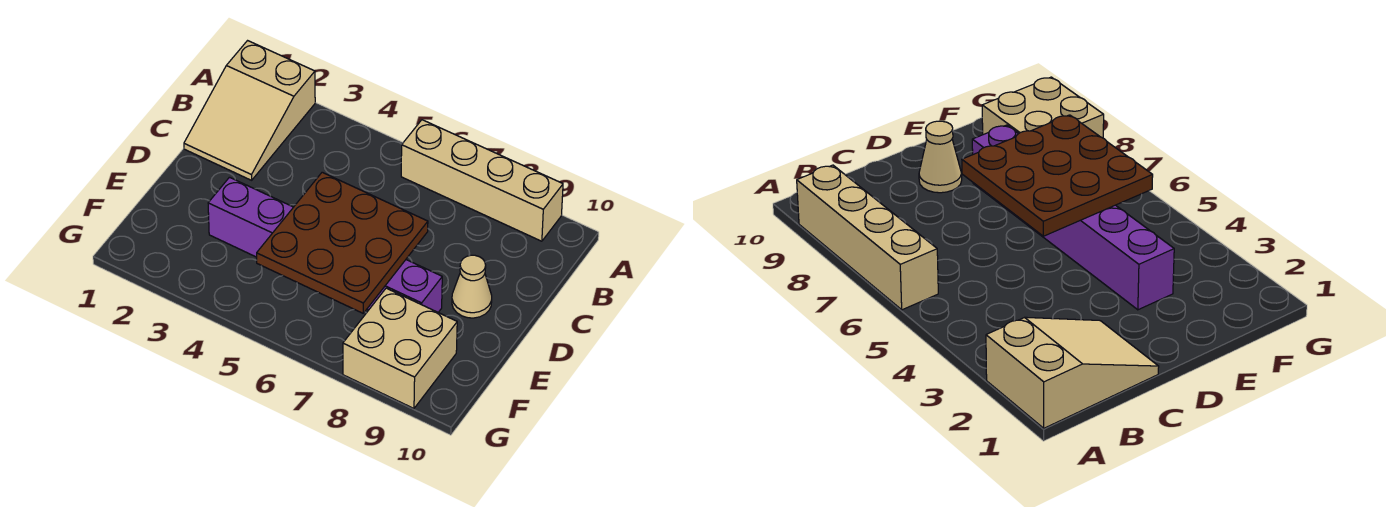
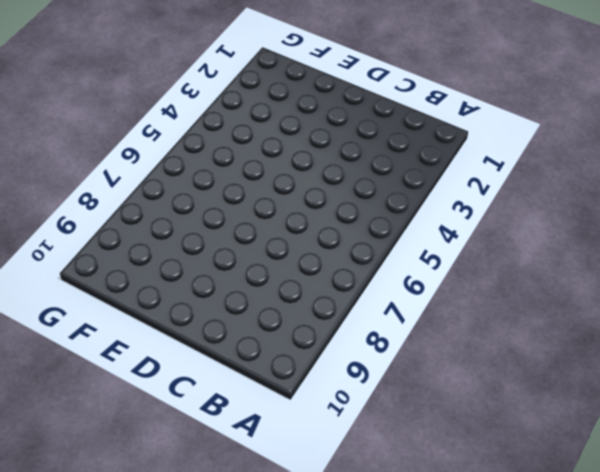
none -> tan 2x3 slope [184,41,315,180]
none -> tan 1x4 brick [401,120,563,241]

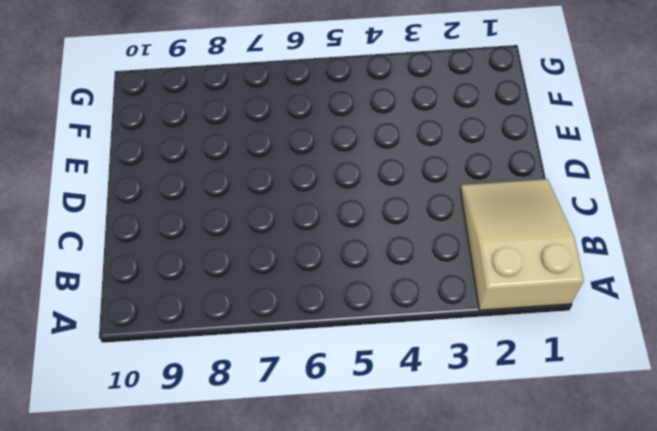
none -> tan 1x4 brick [401,120,563,241]
none -> tan 1x1 cone [452,255,492,318]

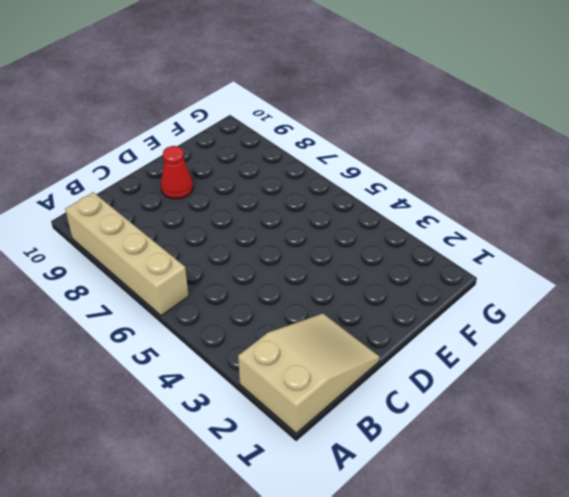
red 1x1 cone [161,146,193,199] -> tan 1x1 cone [452,255,492,318]
none -> purple 1x6 brick [208,177,442,312]
none -> tan 2x2 brick [343,288,457,408]

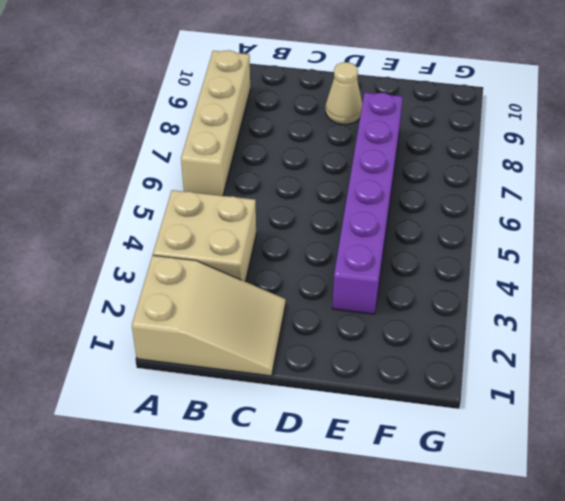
tan 2x2 brick [153,190,256,282] -> tan 2x2 brick moved to [343,288,457,408]
none -> brown 3x3 plate [257,172,428,313]

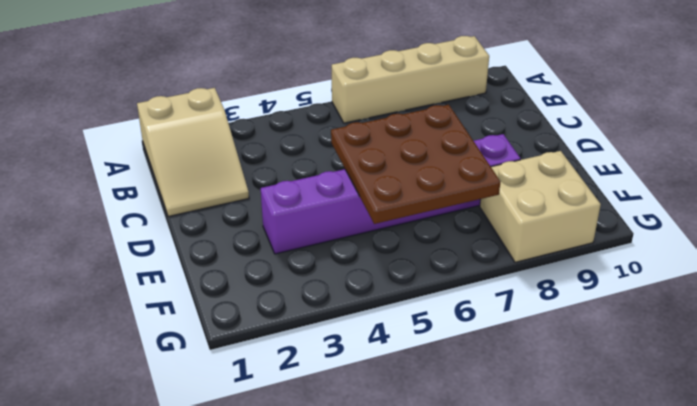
none -> tan 1x1 cone [452,255,492,318]

